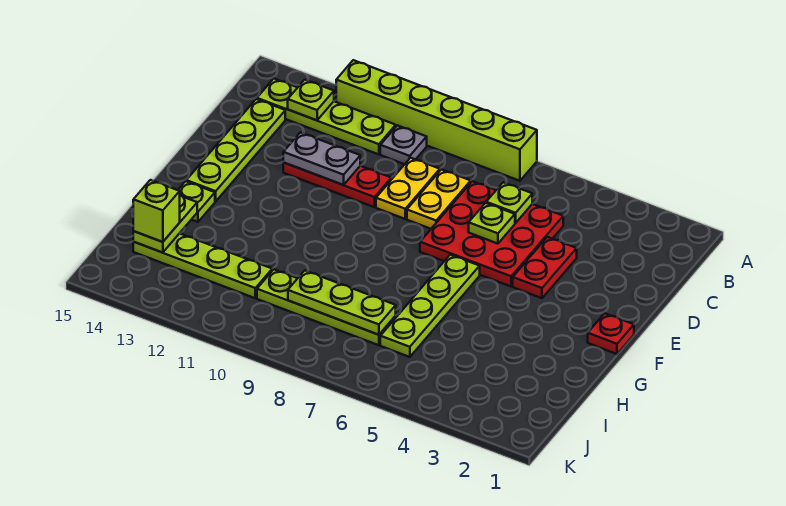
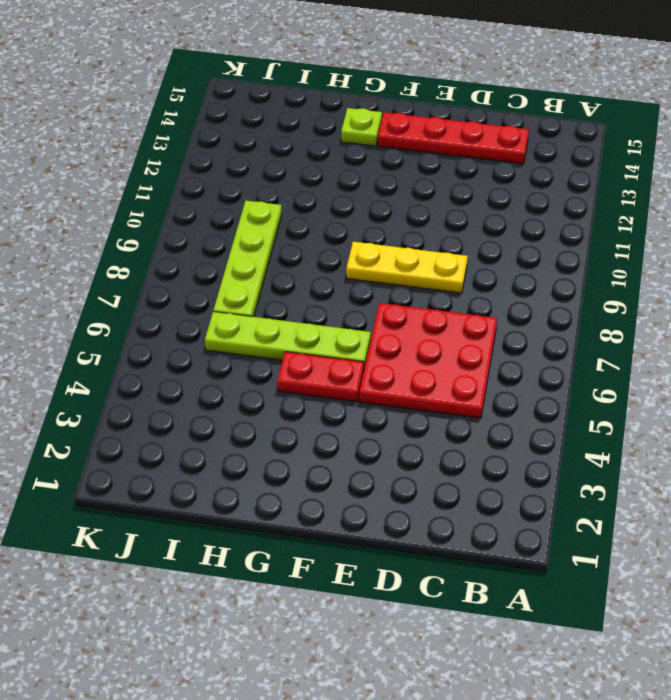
red 1x4 plate [378,112,529,164] -> lime 1x4 plate [186,99,285,201]
yellow 1x3 plate [346,242,468,293] -> yellow 1x2 plate [376,158,440,219]
red 1x2 plate [277,352,364,402] -> red 1x2 plate moved to [513,237,577,298]
none -> lime 1x6 brick [336,60,537,181]
none -> grey 1x1 plate [380,125,427,164]
none -> lime 1x4 plate [257,79,396,154]

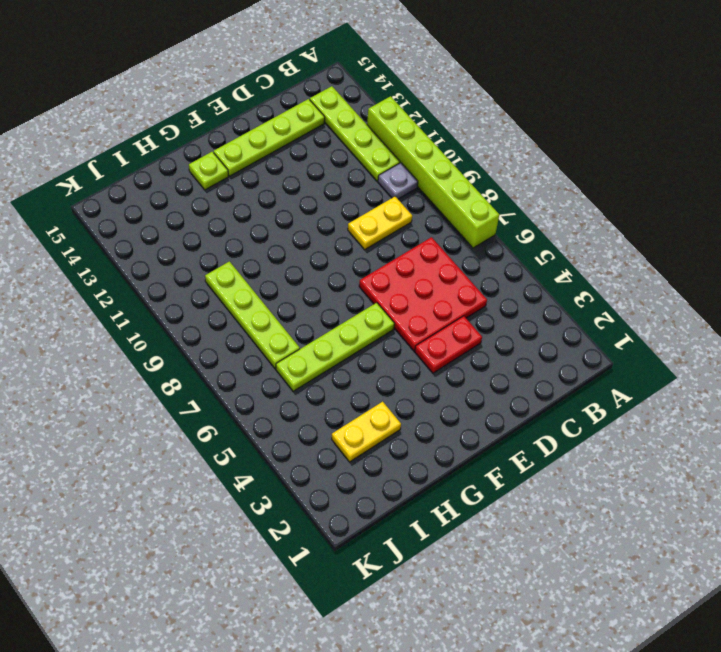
yellow 1x2 plate [332,402,401,462] -> yellow 1x2 plate moved to [407,170,471,229]
none -> red 1x3 plate [283,163,391,207]
none -> red 1x1 plate [588,313,634,354]
none -> lime 1x4 plate [133,233,272,298]

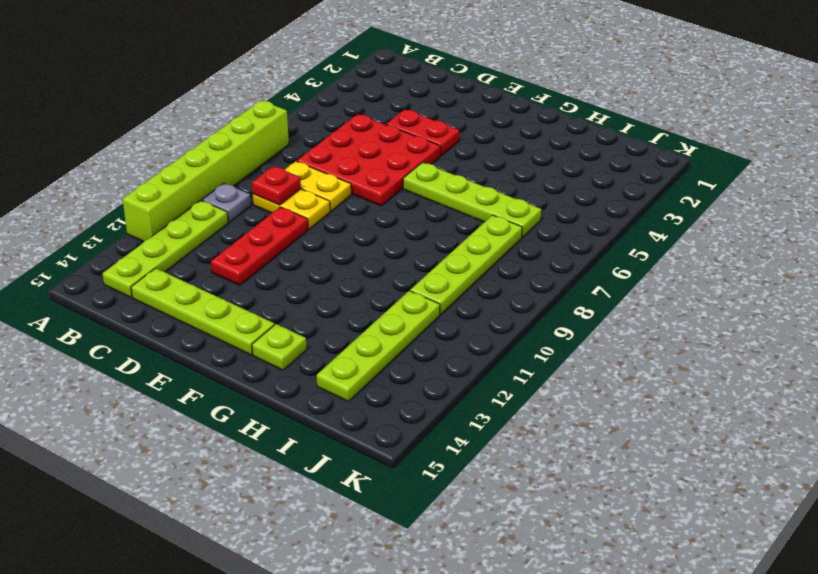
red 1x1 plate [252,166,301,205] -> red 1x1 plate moved to [588,313,634,354]
none -> lime 1x1 plate [288,80,334,120]
none -> lime 1x1 plate [486,182,532,223]
none -> lime 1x1 plate [469,203,515,244]

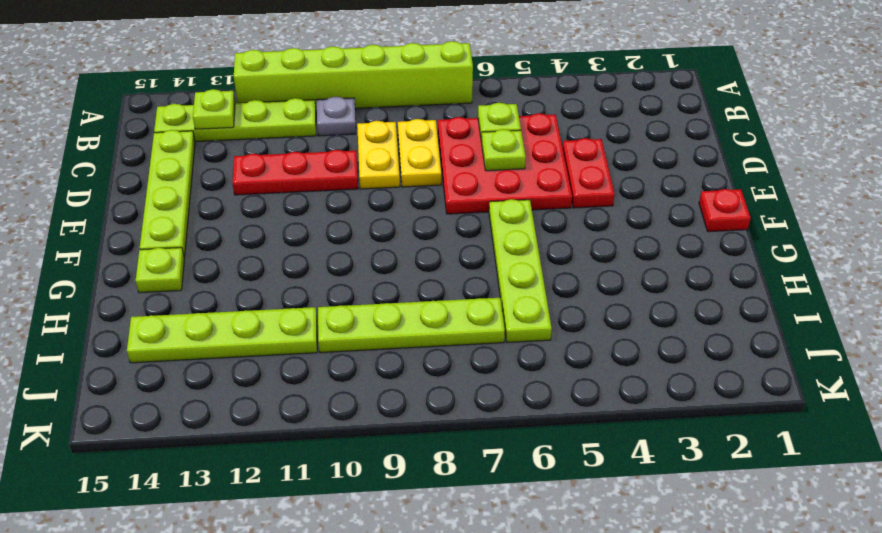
none -> grey 1x2 plate [283,132,360,185]
none -> lime 1x2 plate [133,195,197,253]
none -> lime 1x3 plate [288,271,396,335]

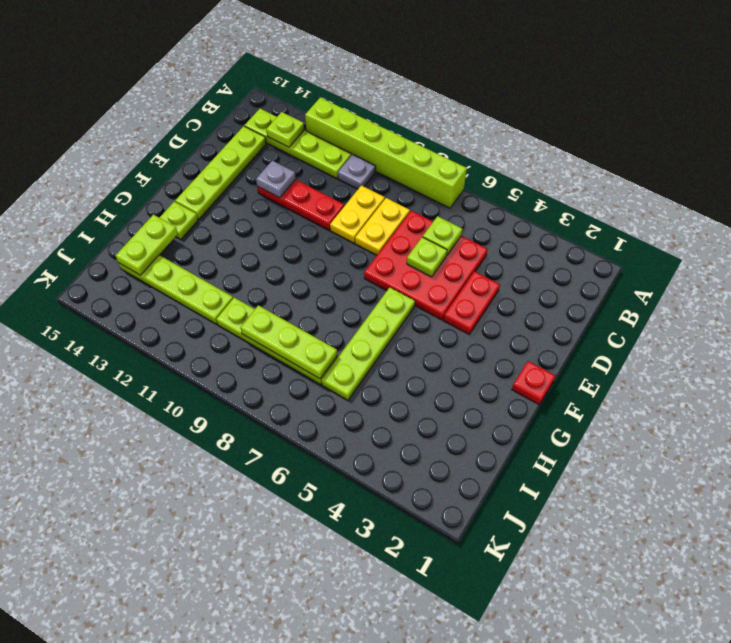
grey 1x1 plate [256,161,296,198] -> grey 1x2 plate [283,132,360,185]
none -> lime 1x1 brick [133,180,180,242]

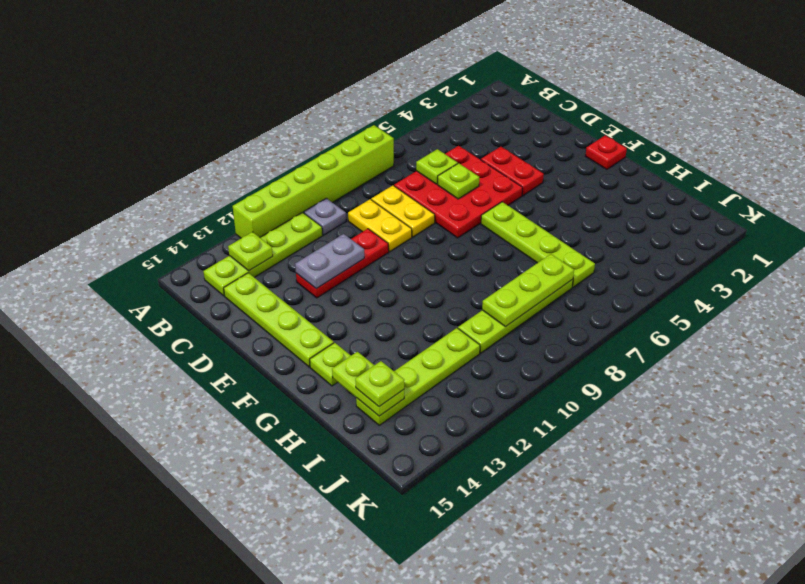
lime 1x1 plate [355,361,404,407] -> lime 1x1 brick [133,180,180,242]

